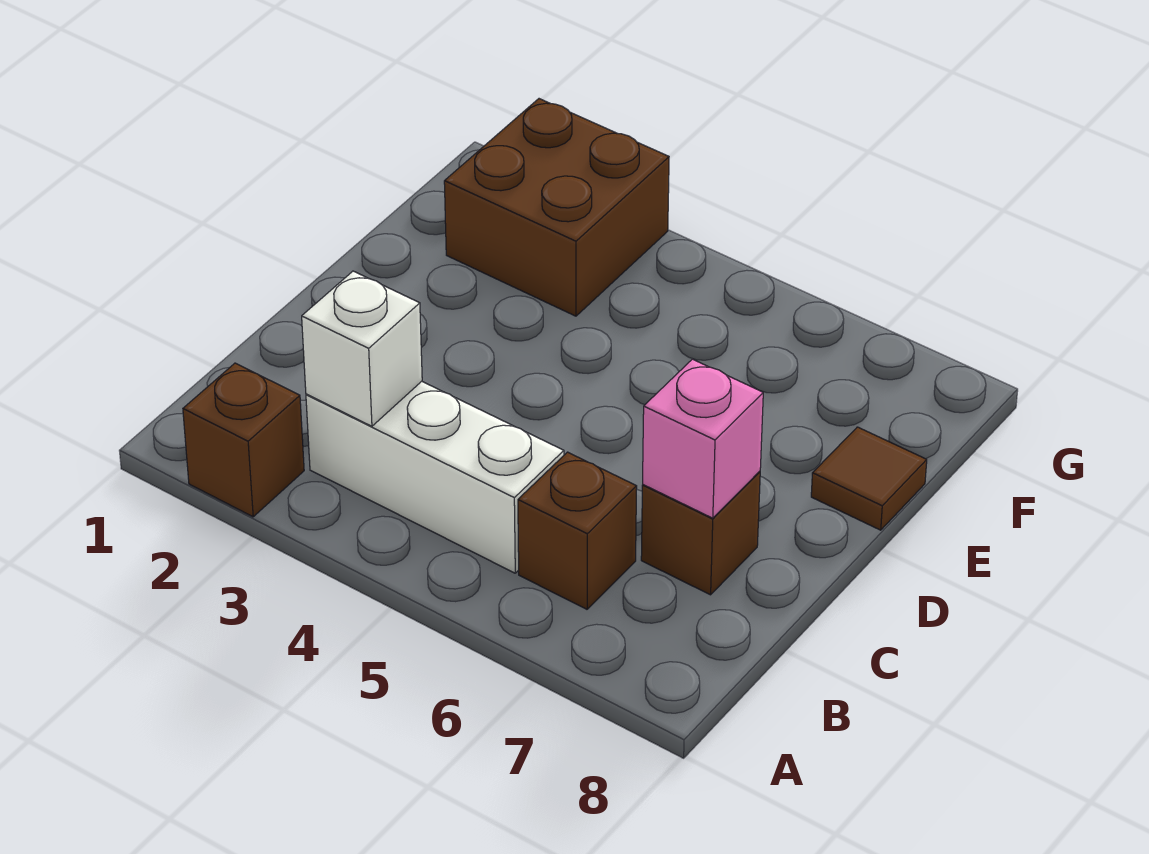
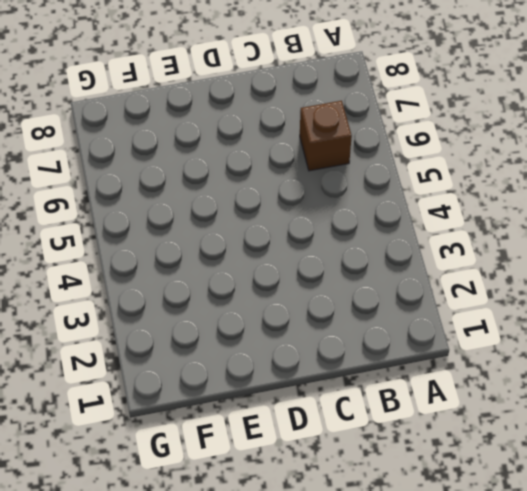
none -> brown 1x1 brick [183,363,304,517]
none -> white 1x3 brick [306,381,564,573]

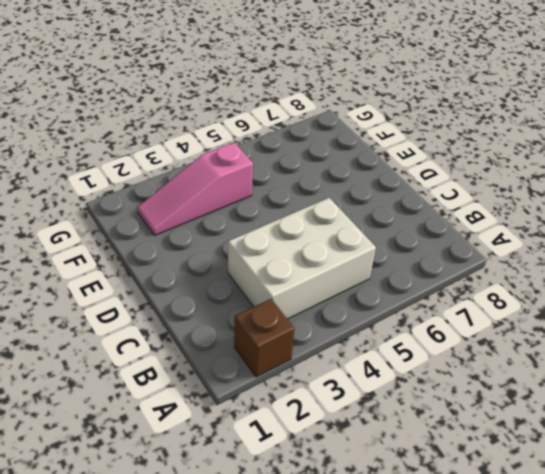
white 2x3 brick [228,198,376,319] -> white 1x3 brick [306,381,564,573]
pink 1x3 slope [137,143,253,236] -> brown 2x2 brick [444,99,669,316]
none -> brown 1x1 brick [518,452,637,609]
none -> brown 1x1 brick [641,471,760,595]

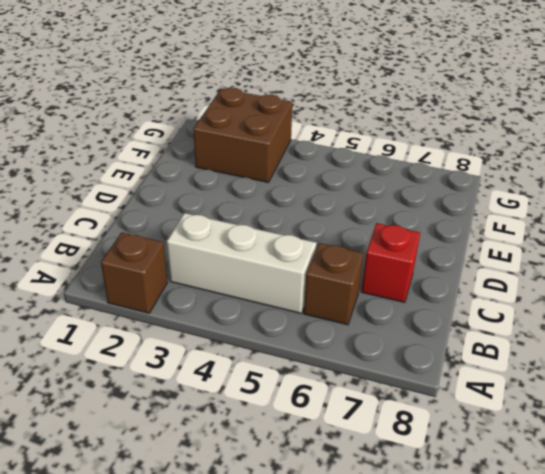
red 1x1 brick [361,223,420,302] -> brown 1x1 brick [641,471,760,595]
none -> brown 1x1 tile [811,427,927,530]
none -> white 1x1 brick [302,271,422,426]

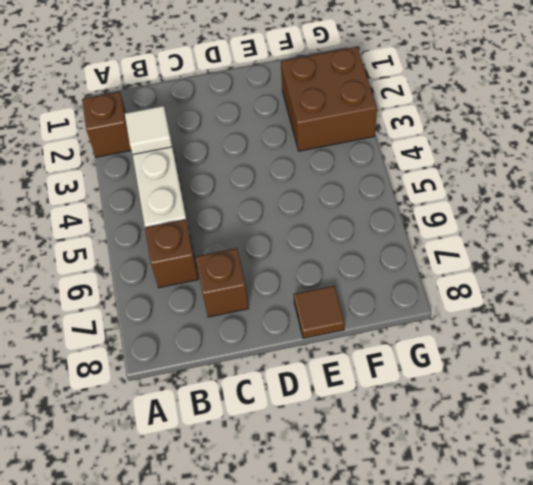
white 1x1 tile [125,106,172,155] -> white 1x1 brick [302,271,422,426]
none -> pink 1x1 brick [643,359,763,518]

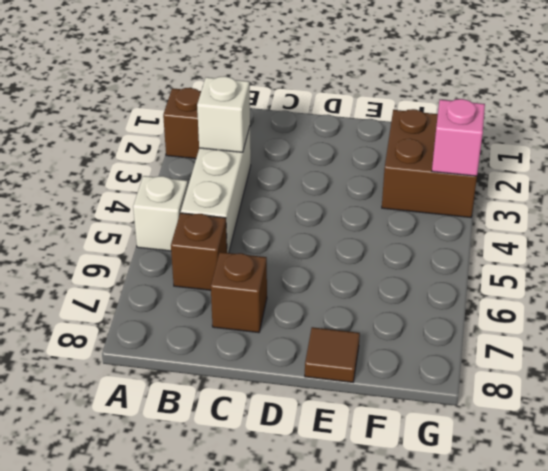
white 1x1 brick [133,176,188,251] -> none
pink 1x1 brick [432,99,485,176] -> pink 1x1 brick moved to [643,359,763,518]

